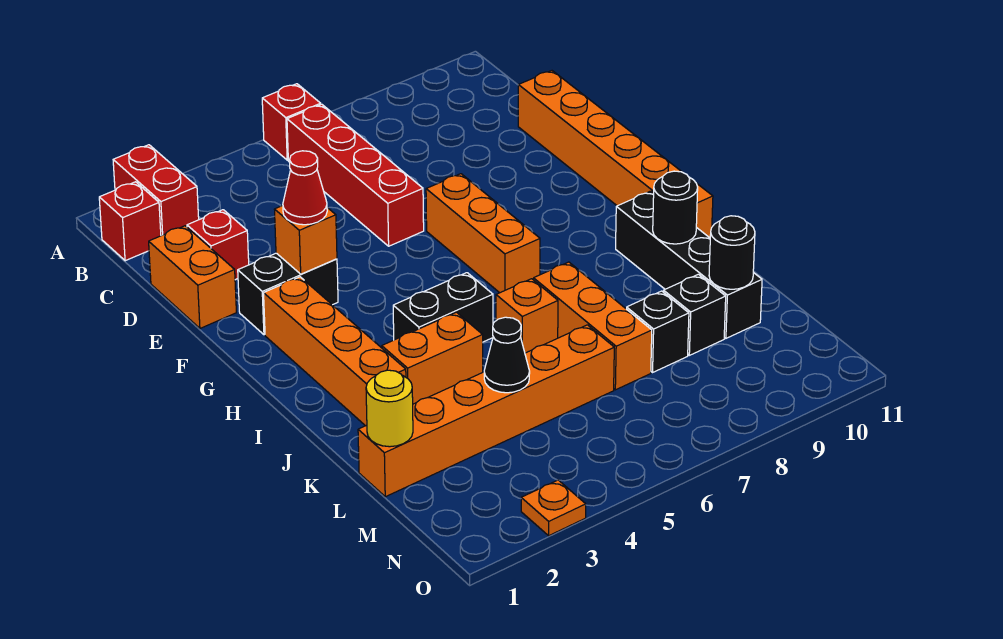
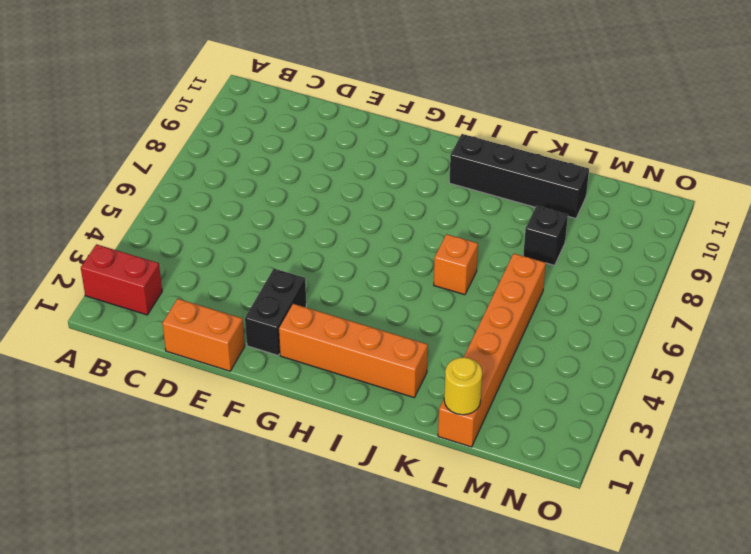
none -> red 1x1 brick [262,84,321,160]
none -> red 1x1 brick [99,182,161,261]
none -> red 1x4 brick [287,104,424,246]

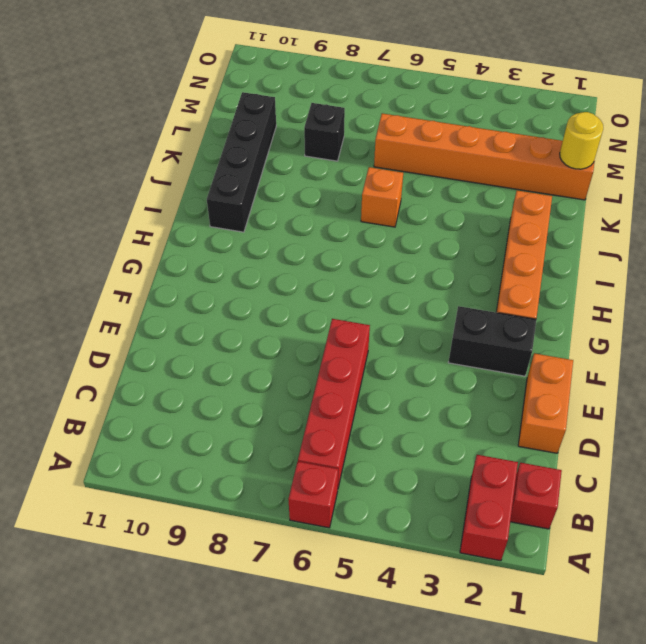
none -> red 1x1 brick [187,210,249,280]
none -> orange 1x6 brick [518,71,713,238]
none -> orange 1x3 brick [426,174,540,293]

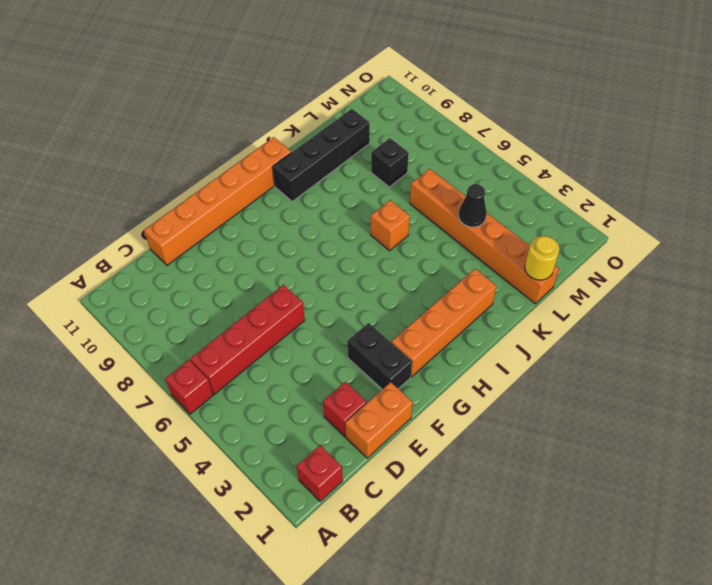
none -> red 1x2 brick [113,145,199,236]
none -> orange 1x3 brick [426,174,540,293]
none -> black 1x2 brick [393,273,493,342]

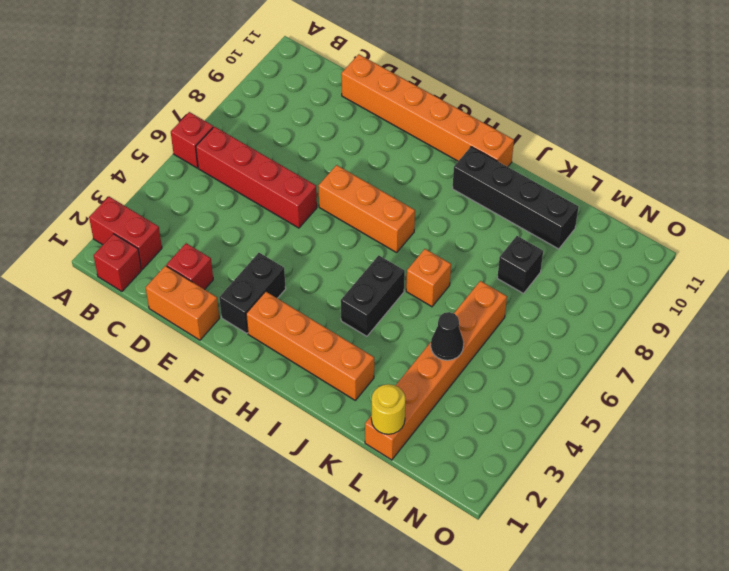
none -> orange 1x2 brick [382,312,483,404]
none -> orange 1x3 brick [534,262,652,390]
none -> black 1x1 brick [664,274,726,355]

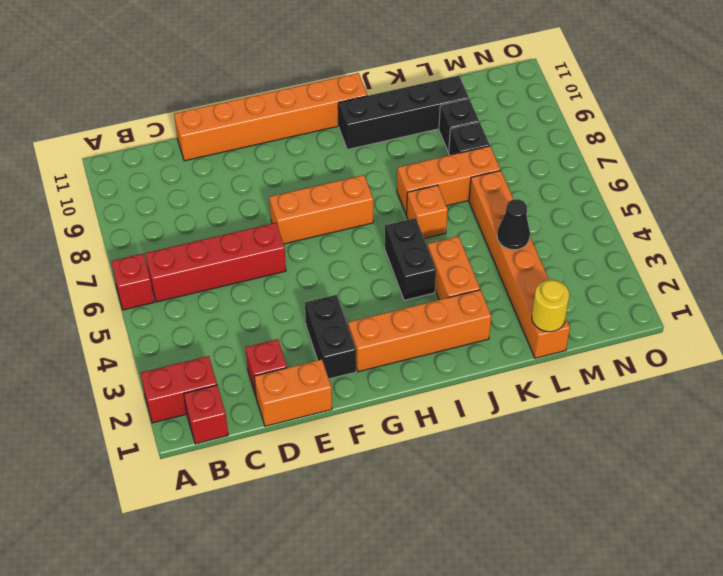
none -> orange 1x1 plate [521,480,586,536]
none -> orange 1x1 brick [274,206,337,274]
none -> black 1x1 round brick [653,171,698,244]

